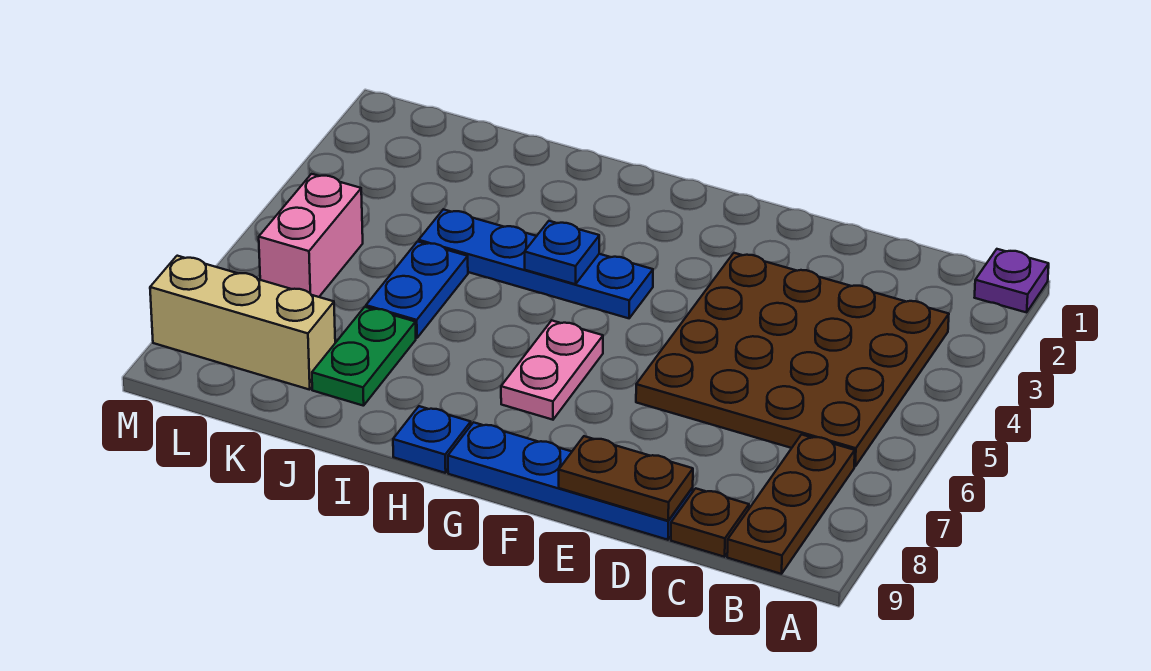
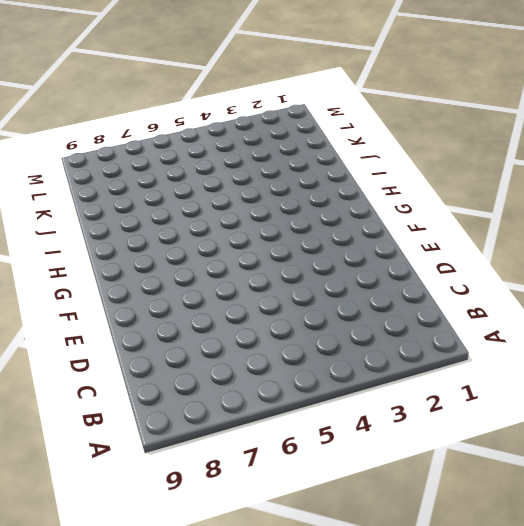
none -> purple 1x1 plate [974,249,1049,312]
none -> brown 4x4 plate [636,253,949,466]
none -> brown 1x3 plate [727,435,855,574]

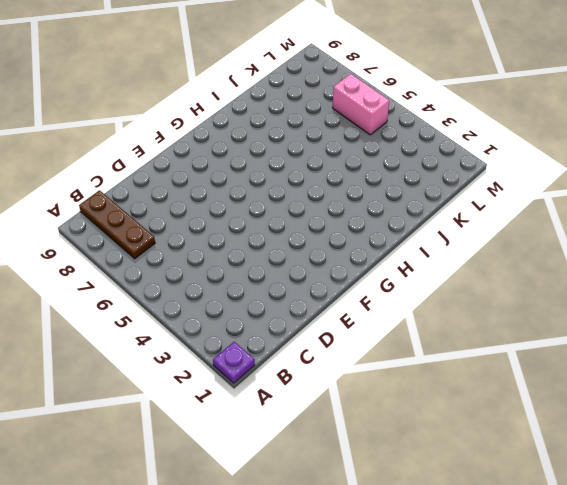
none -> brown 4x4 plate [636,253,949,466]
none -> brown 1x1 plate [671,488,749,557]
none -> blue 1x4 plate [448,422,693,540]

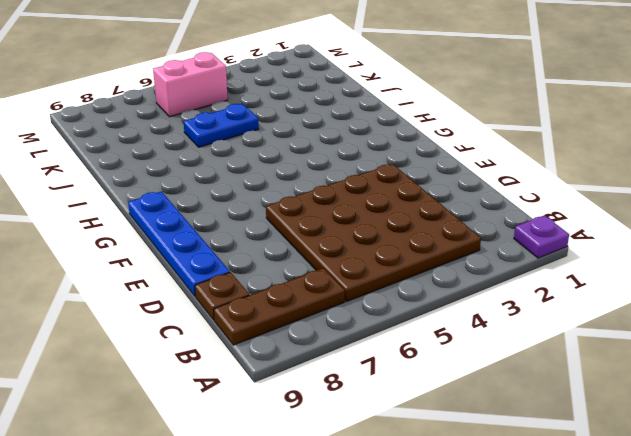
none -> blue 1x4 plate [419,209,653,318]
none -> pink 1x2 plate [501,321,603,420]
none -> blue 1x1 plate [393,406,471,473]

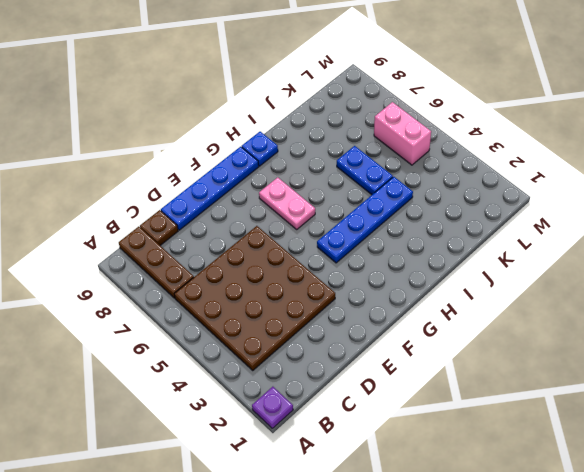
none -> green 1x2 plate [312,307,416,406]
none -> tan 1x3 brick [150,256,335,390]
none -> brown 1x2 plate [559,436,693,521]

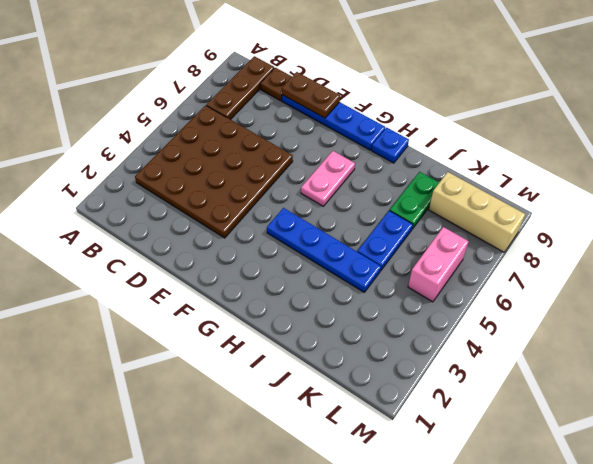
none -> purple 1x1 plate [974,249,1049,312]
none -> blue 1x1 plate [525,221,599,284]

